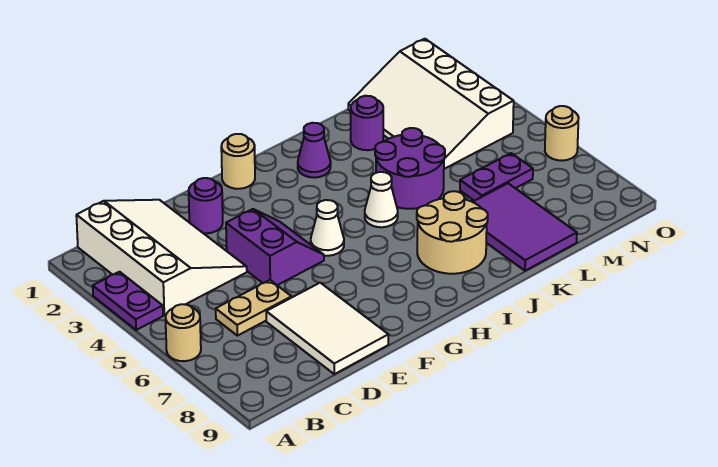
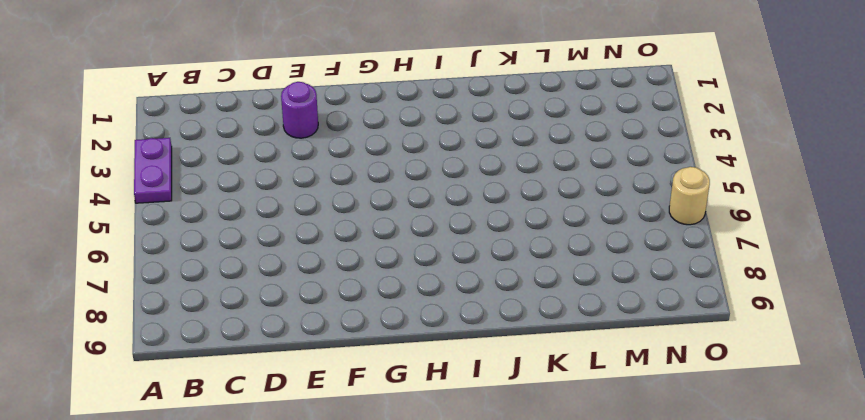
none -> tan 1x1 round brick [166,304,201,361]
none -> white 3x4 slope [76,200,247,315]
none -> tan 1x2 plate [216,280,292,336]

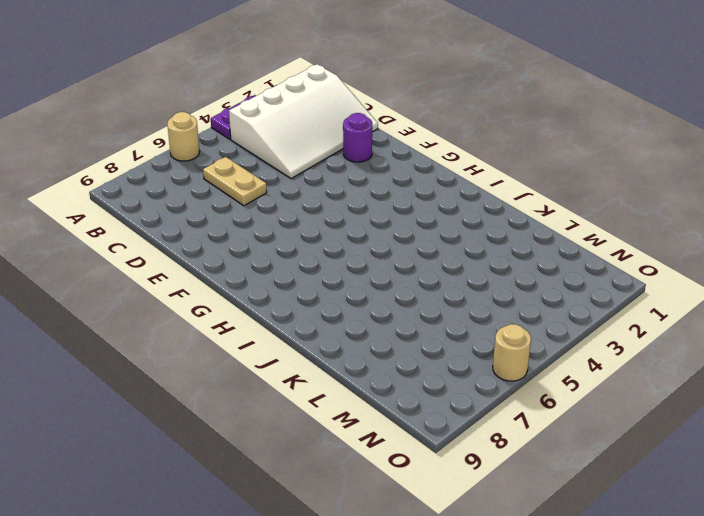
none -> white 2x3 tile [266,283,389,374]
none -> purple 2x2 slope [226,209,324,285]
none -> tan 1x1 round brick [221,134,255,189]

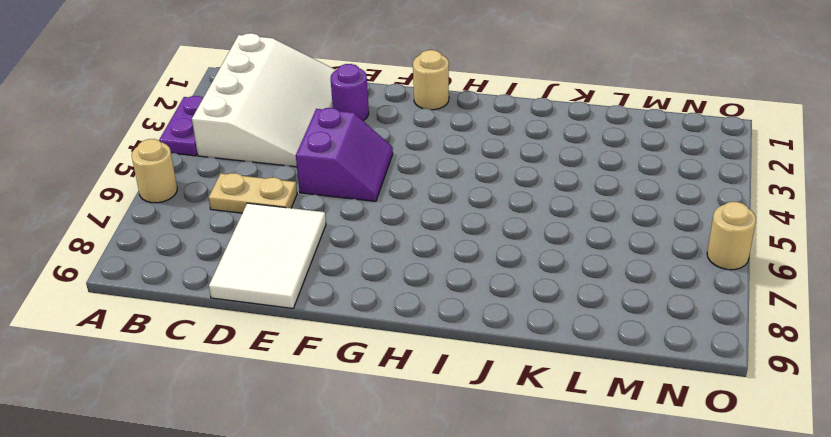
none -> white 1x1 cone [311,200,344,256]
none -> purple 1x1 cone [298,123,331,178]
none -> white 1x1 cone [365,172,398,227]

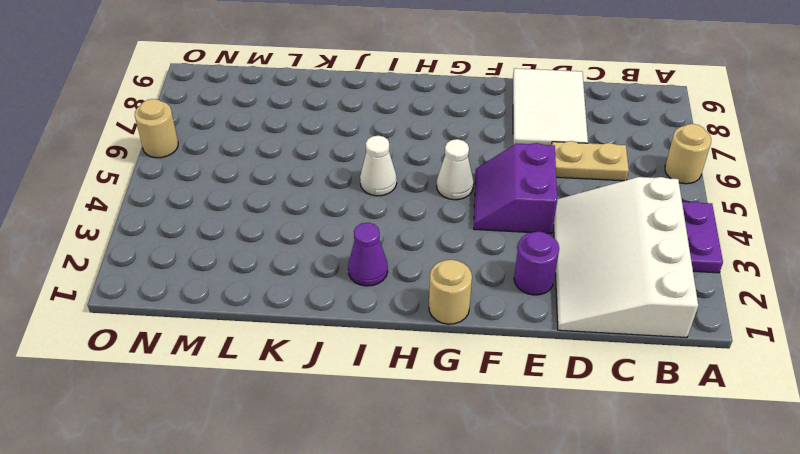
none -> tan 2x2 round brick [417,191,488,274]
none -> purple 2x2 round brick [375,128,445,209]
none -> purple 1x1 round brick [351,96,383,150]

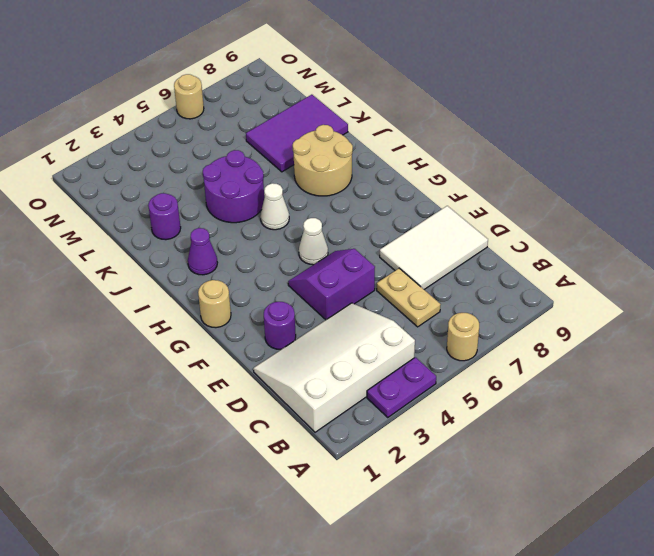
none -> white 3x4 slope [348,39,514,169]
none -> purple 1x2 plate [460,153,533,201]

